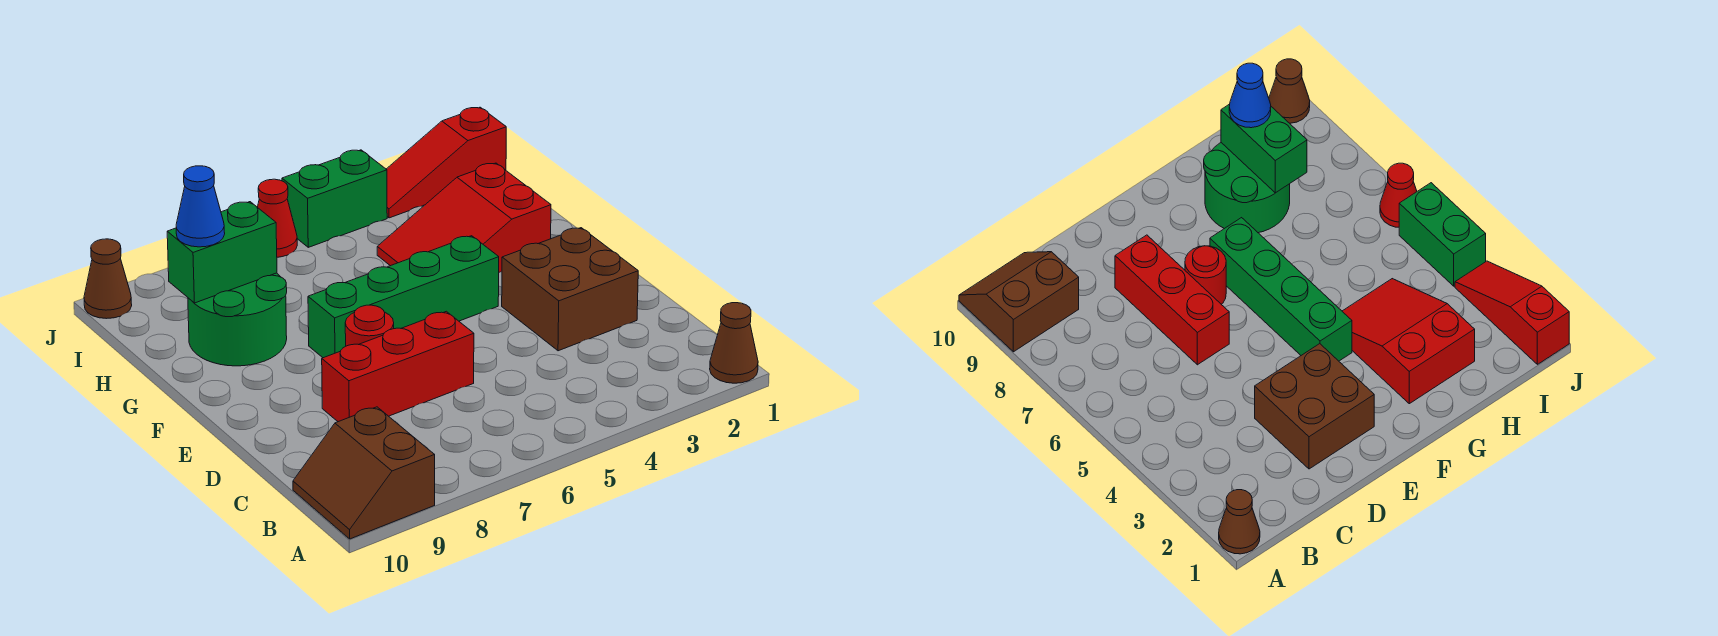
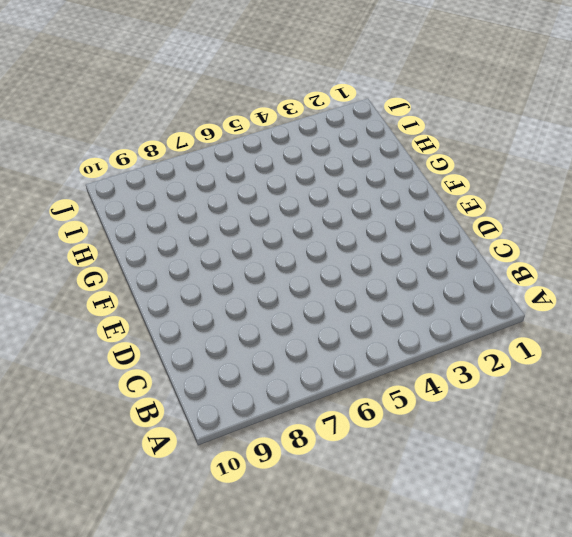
none -> brown 1x1 cone [710,303,758,383]
none -> brown 2x2 slope [293,407,435,539]
none -> brown 2x2 brick [502,228,638,351]

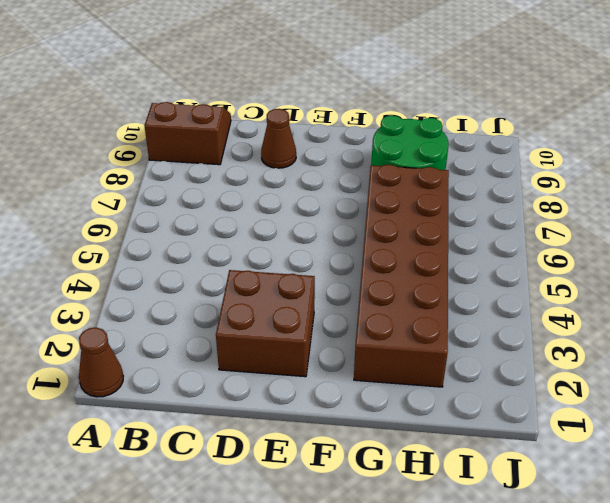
brown 1x1 cone [261,109,296,168] -> brown 1x1 cone moved to [84,239,132,319]
brown 2x6 brick [354,165,449,387] -> red 2x3 slope [377,163,551,272]
none -> red 1x3 brick [322,311,474,422]
none -> red 1x1 round brick [345,305,394,346]
none -> green 1x4 brick [308,236,499,358]

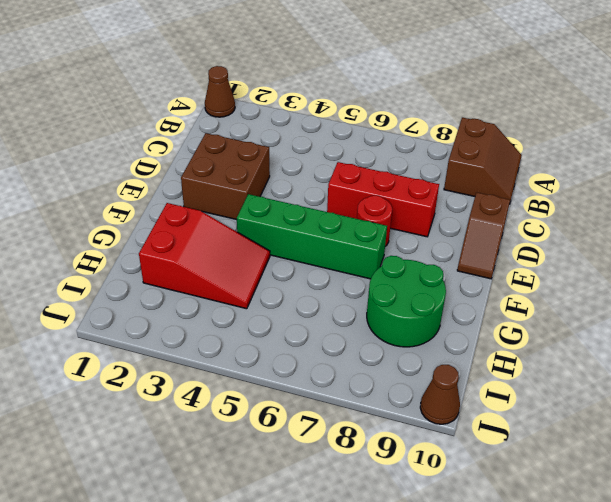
brown 1x2 slope [457,192,510,279] -> none
none -> red 1x3 slope [386,107,506,218]
none -> green 1x2 brick [282,150,387,247]
none -> red 1x1 cone [258,179,297,257]

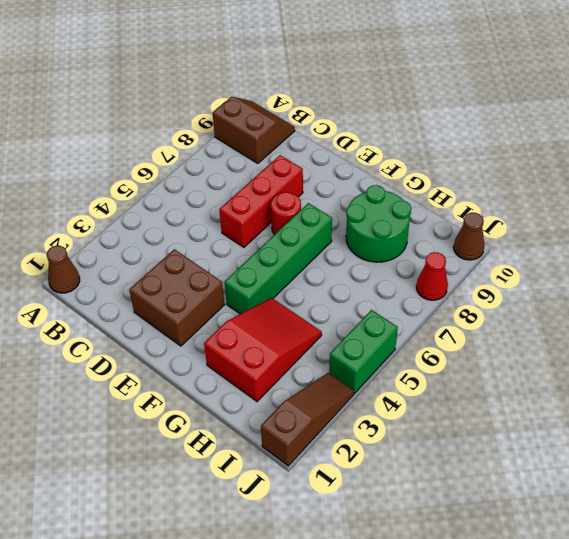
brown 1x3 slope [261,373,354,466] -> red 1x3 slope [386,107,506,218]
red 1x1 cone [416,252,448,300] -> red 1x1 cone moved to [258,179,297,257]
none -> green 1x2 brick [167,202,277,303]
none -> blue 1x1 cone [176,166,225,247]

